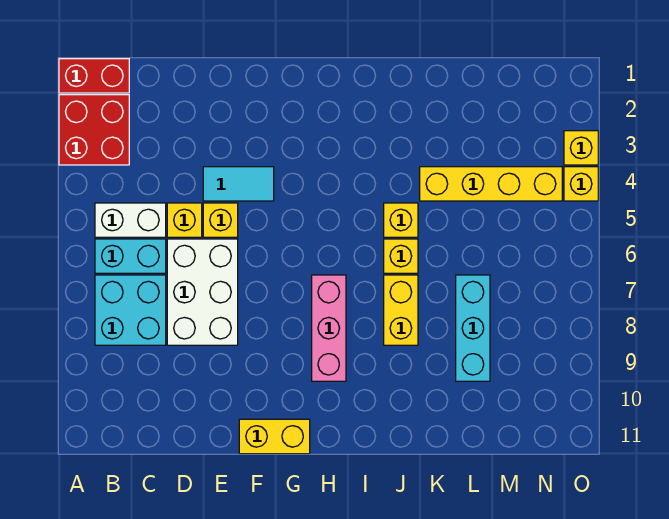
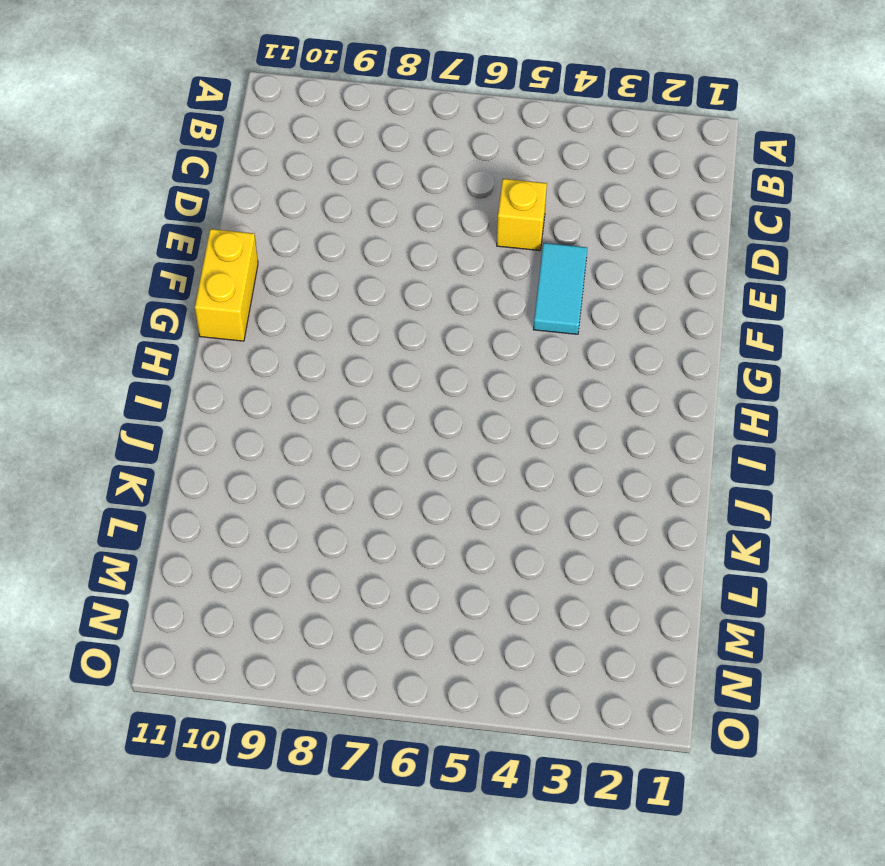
none -> red 1x2 brick [59,59,129,93]
none -> red 2x2 brick [59,95,129,165]
none -> white 1x2 brick [95,203,166,237]

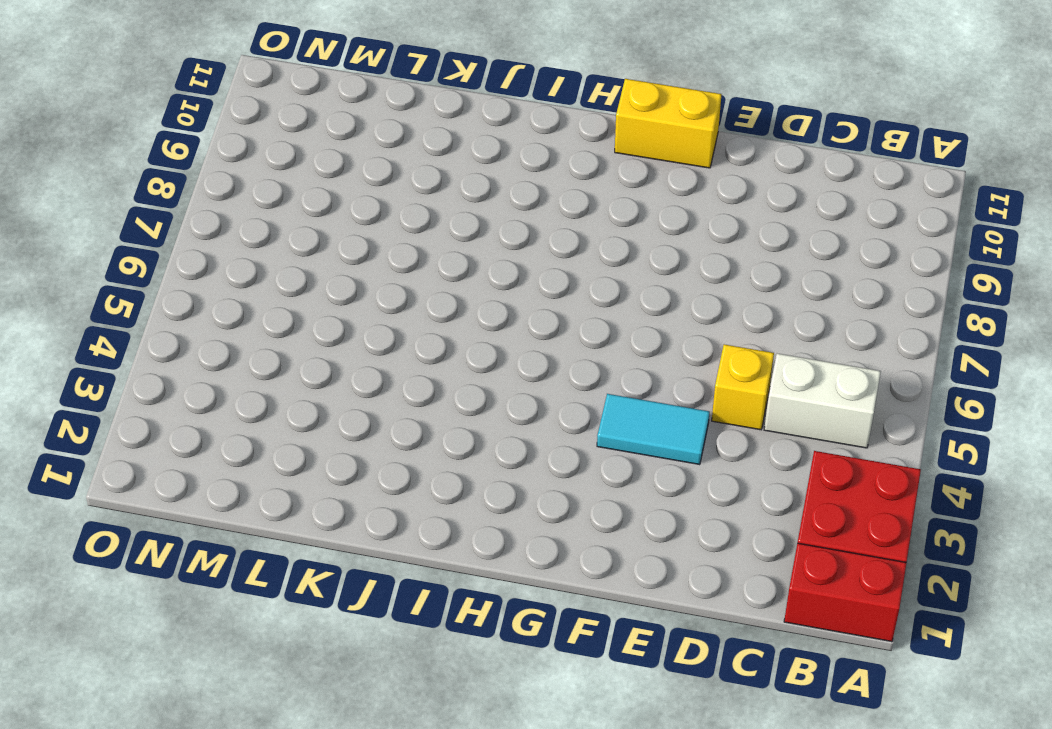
none -> cyan 1x2 brick [95,239,166,273]
none -> cyan 2x2 brick [95,275,166,345]
none -> white 2x3 brick [167,239,238,345]

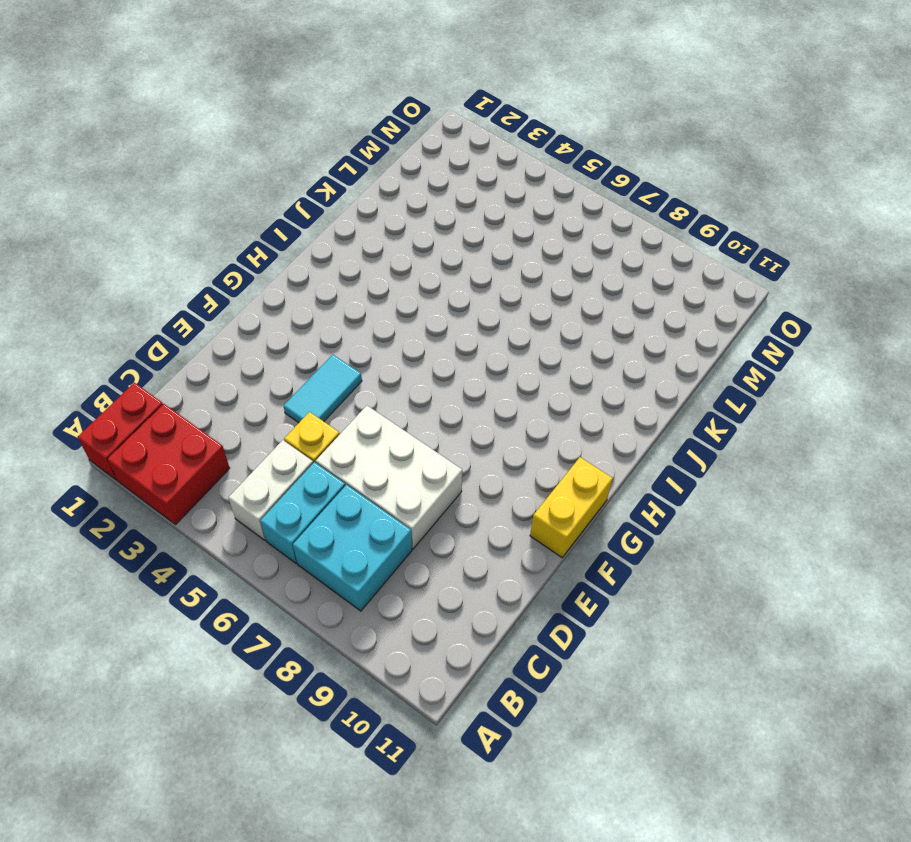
none -> yellow 1x1 brick [203,203,238,237]
none -> pink 1x3 brick [312,275,346,381]
none -> yellow 1x1 brick [384,203,418,237]

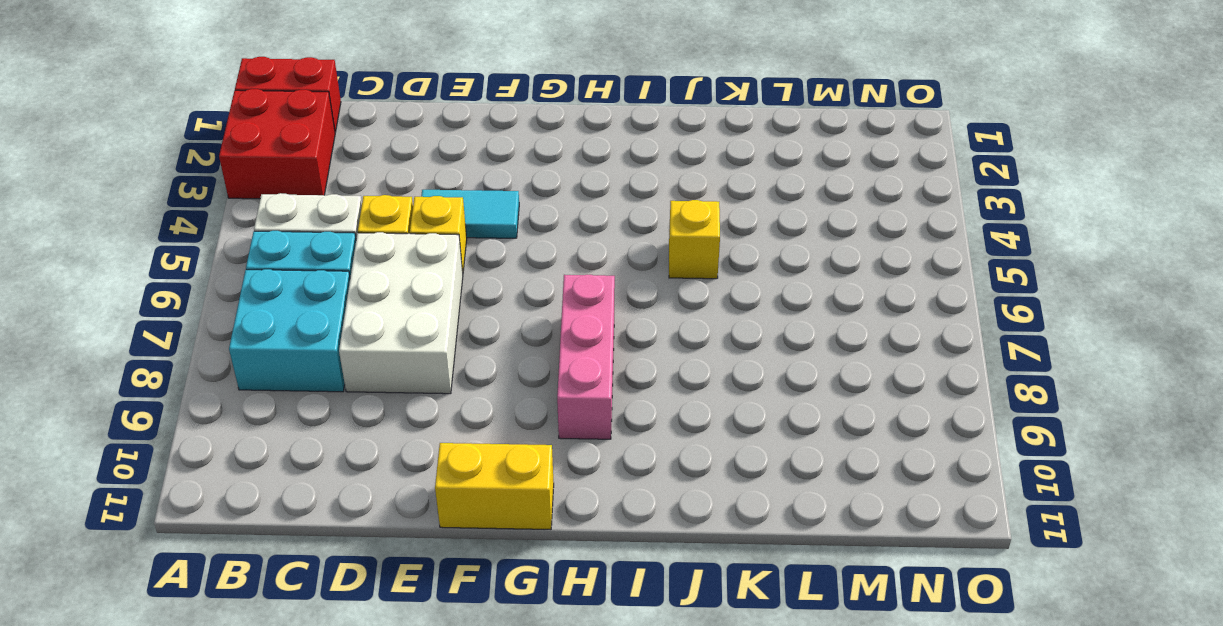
none -> yellow 1x1 brick [384,239,418,273]
none -> yellow 1x2 brick [384,275,418,345]
none -> yellow 1x4 brick [420,167,562,201]

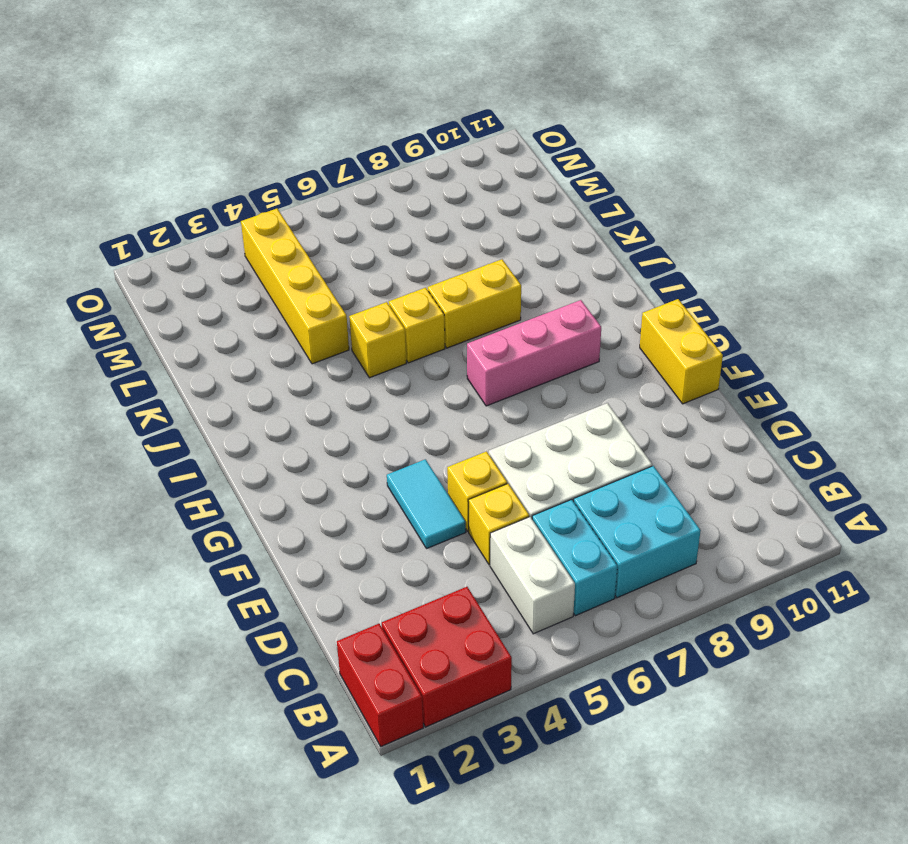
none -> cyan 1x3 brick [456,275,490,381]
none -> yellow 1x1 brick [564,131,598,165]
none -> yellow 1x1 brick [564,167,598,201]

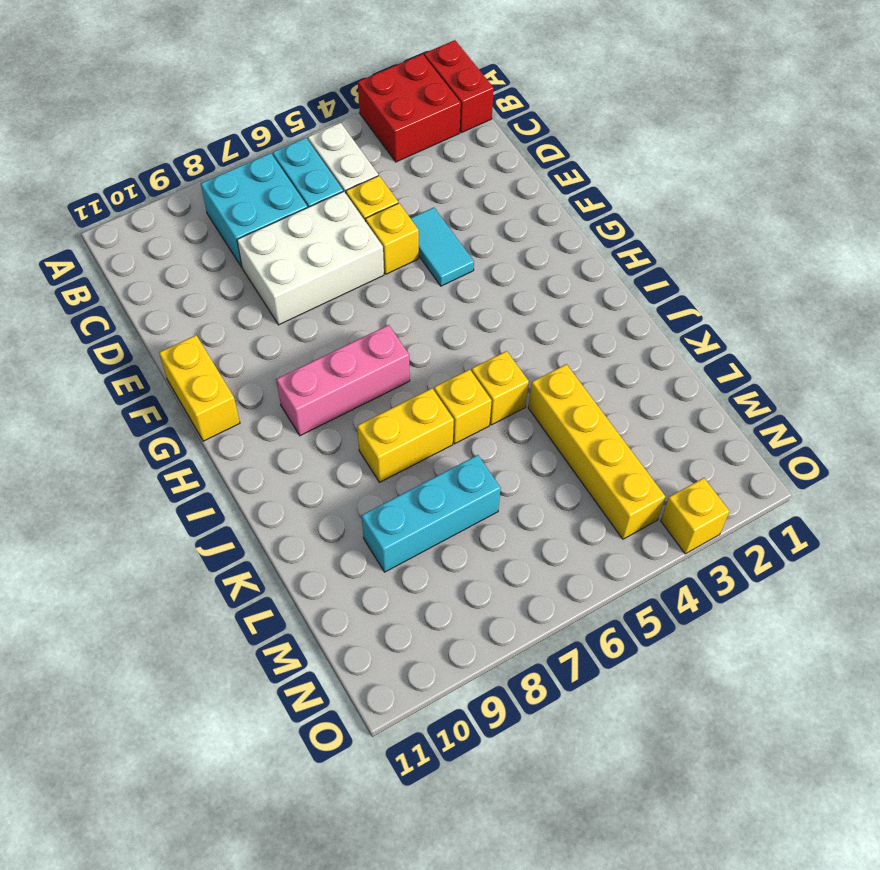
none -> yellow 1x1 brick [564,167,598,201]

